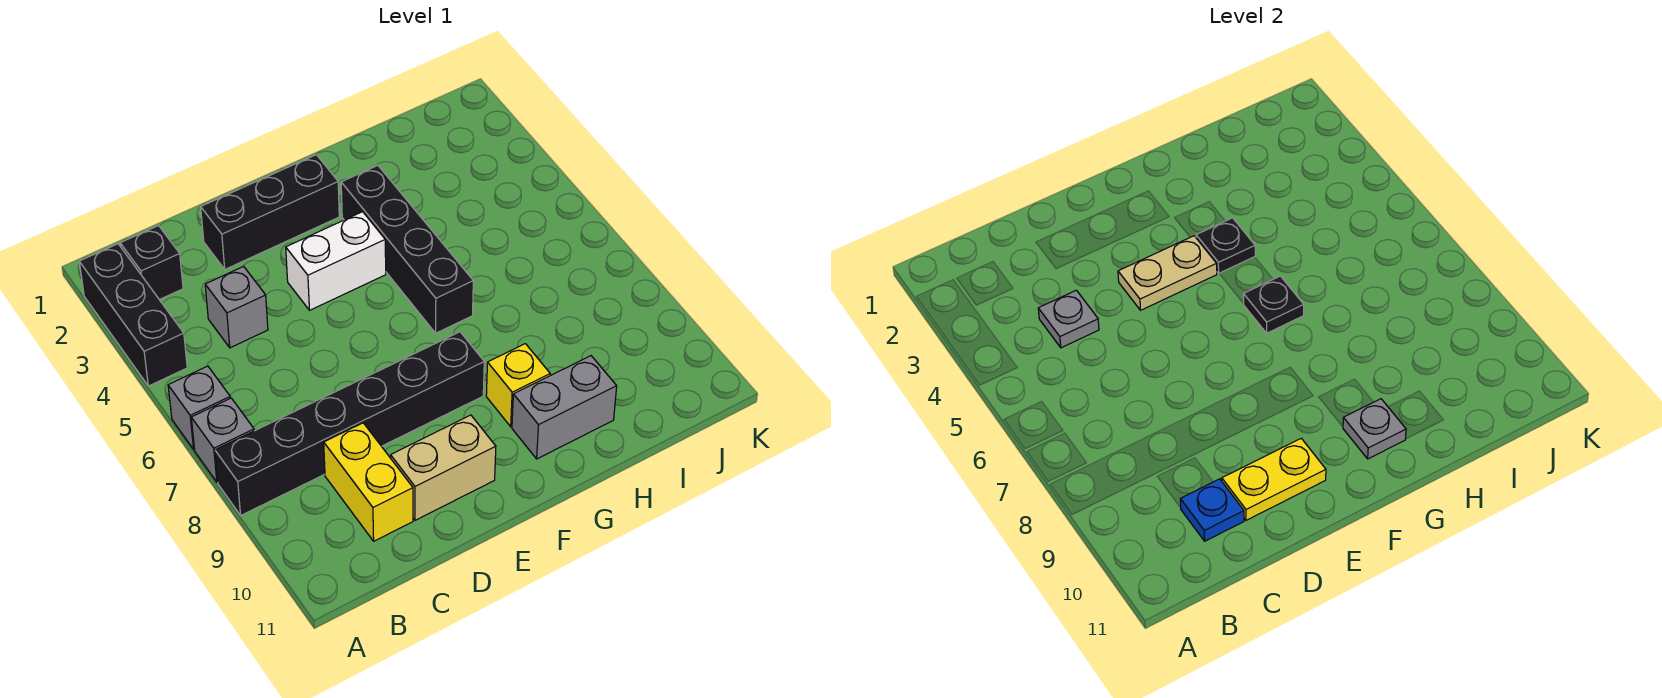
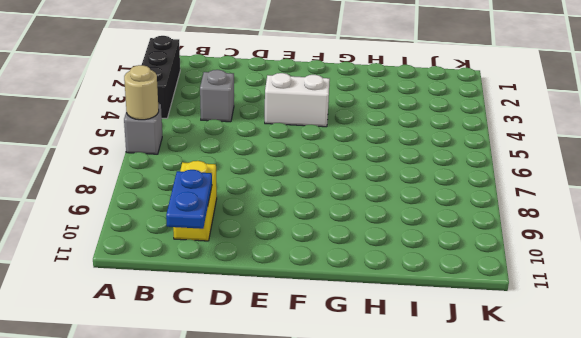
tan 1x1 round brick [124,65,159,120] -> none
blue 1x2 plate [166,170,212,229] -> blue 1x1 plate [1180,479,1244,541]
none -> grey 1x1 brick [191,398,254,482]
none -> black 1x6 brick [215,332,484,515]
none -> black 1x1 brick [120,226,183,300]

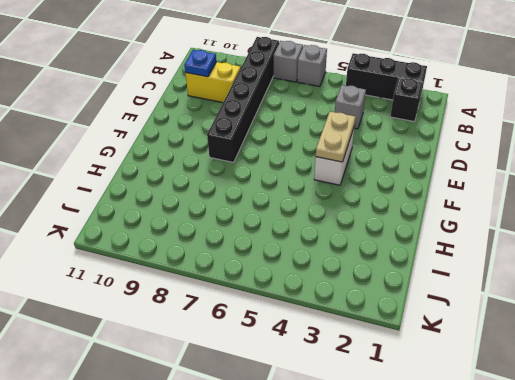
none -> black 1x3 brick [201,155,339,269]
none -> tan 1x2 brick [391,415,496,520]
none -> black 1x4 brick [341,165,473,333]

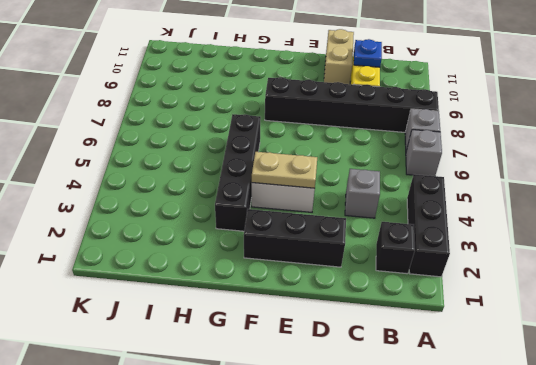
tan 1x2 brick [324,29,354,84] -> tan 1x2 brick turned to [391,415,496,520]
none -> yellow 1x1 brick [486,344,550,427]
none -> grey 1x2 brick [512,356,617,459]
none -> grey 1x1 plate [1038,290,1099,348]

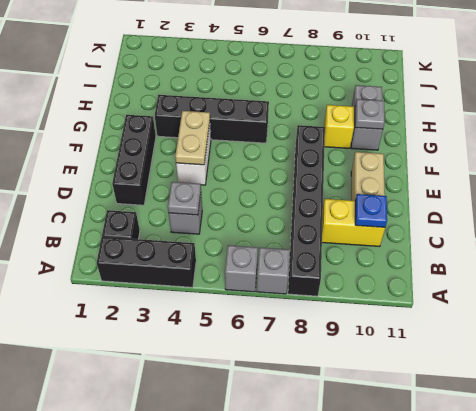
none -> yellow 1x2 plate [1222,438,1326,520]
none -> black 1x1 plate [1196,218,1255,273]
none -> black 1x1 plate [1243,276,1304,333]

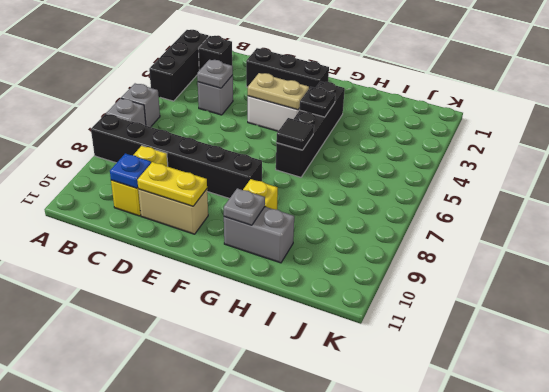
black 1x1 tile [276,118,314,150] -> black 1x1 plate [1243,276,1304,333]

